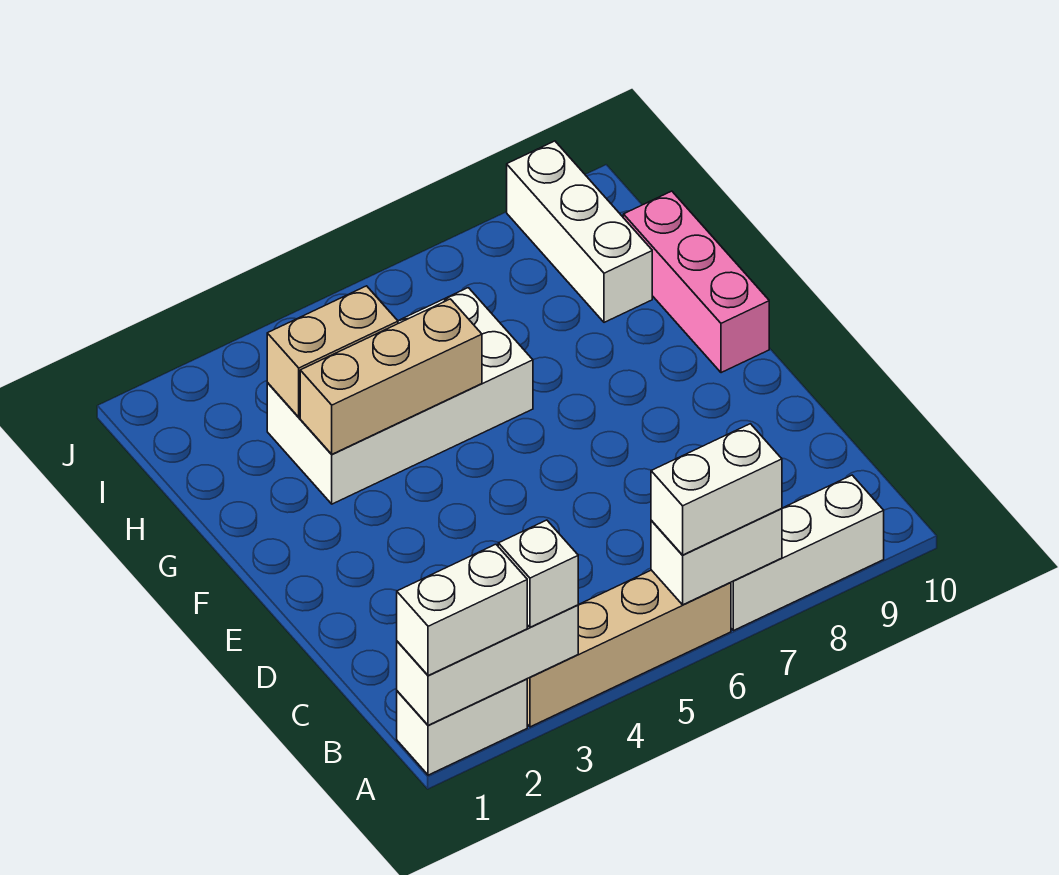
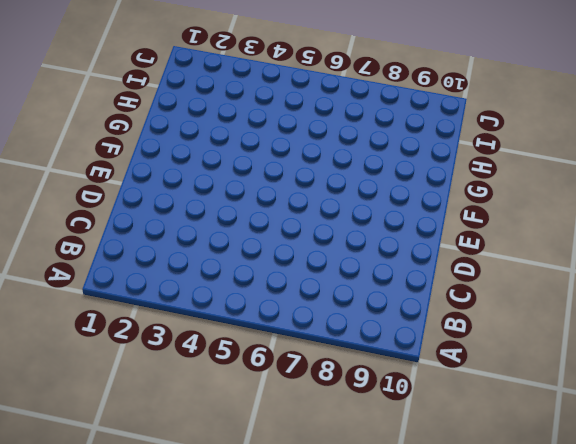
none -> white 1x2 brick [397,679,527,775]
none -> tan 1x4 brick [527,570,731,727]
none -> white 1x3 brick [731,475,884,631]

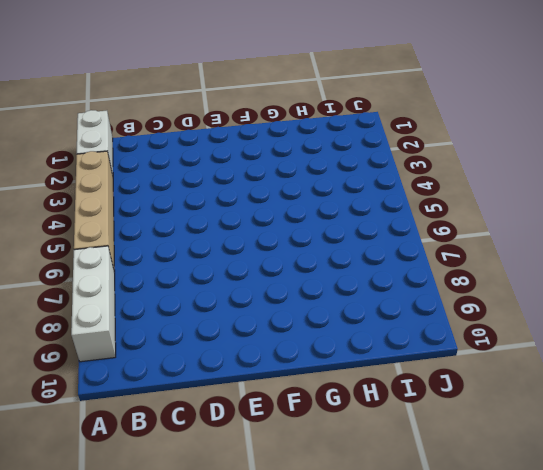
none -> pink 1x3 brick [623,191,769,373]
none -> white 2x4 brick [267,288,533,504]
none -> white 1x3 brick [507,141,652,322]

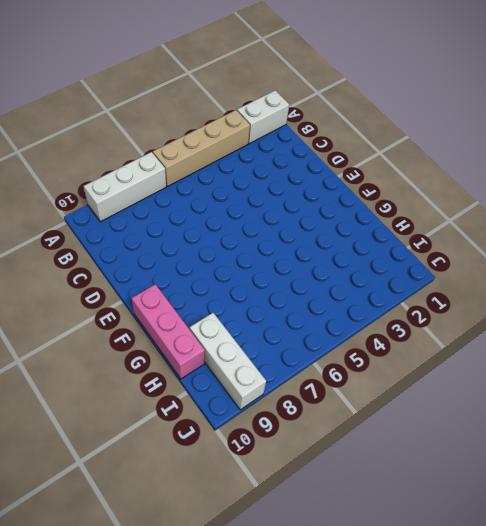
none -> white 2x4 brick [267,288,533,504]
none -> white 1x3 brick [397,605,578,725]
none -> white 1x2 brick [651,509,782,605]

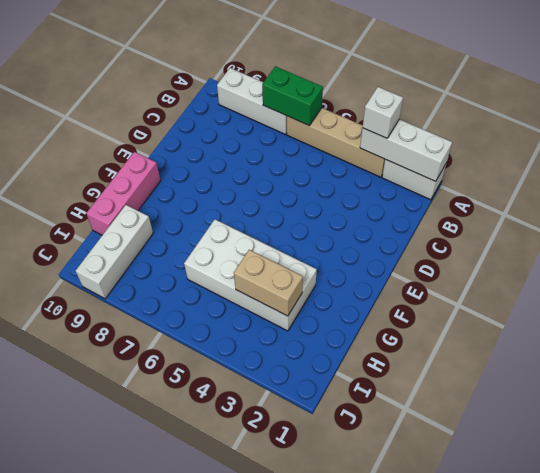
green 1x2 brick [262,66,323,126] -> white 1x2 brick [651,509,782,605]
none -> tan 1x3 brick [300,299,482,454]
none -> white 1x2 brick [397,544,527,676]
none -> white 1x2 brick [651,424,782,555]

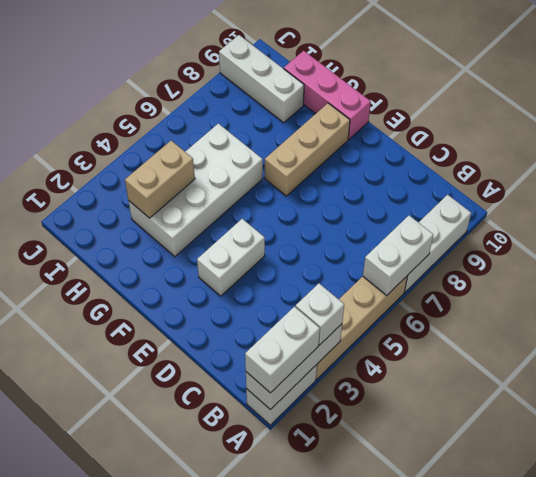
white 1x2 brick [197,219,265,296] -> white 1x2 brick moved to [651,424,782,555]
tan 1x3 brick [265,103,350,196] -> tan 1x3 brick moved to [300,299,482,454]

